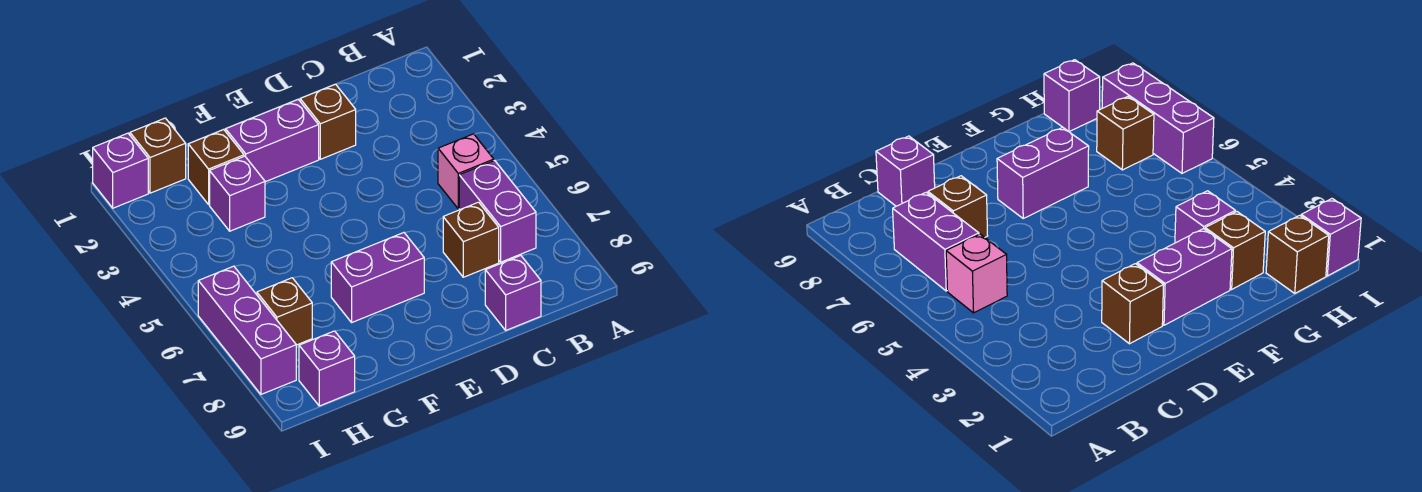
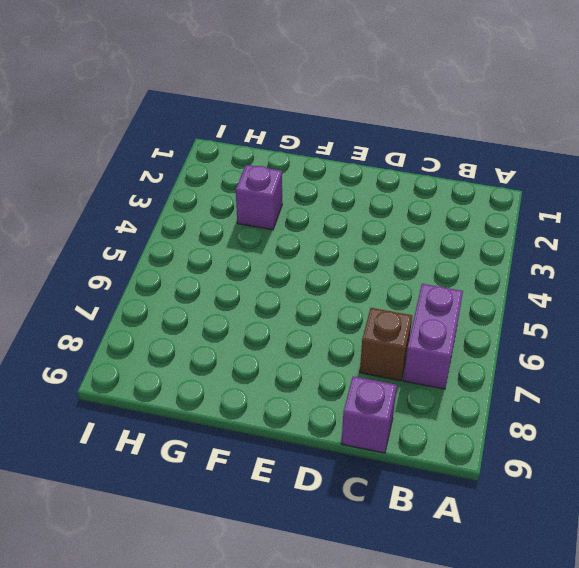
none -> pink 1x1 brick [438,134,494,209]
none -> brown 1x1 brick [300,84,356,159]
none -> purple 1x2 brick [226,100,319,182]

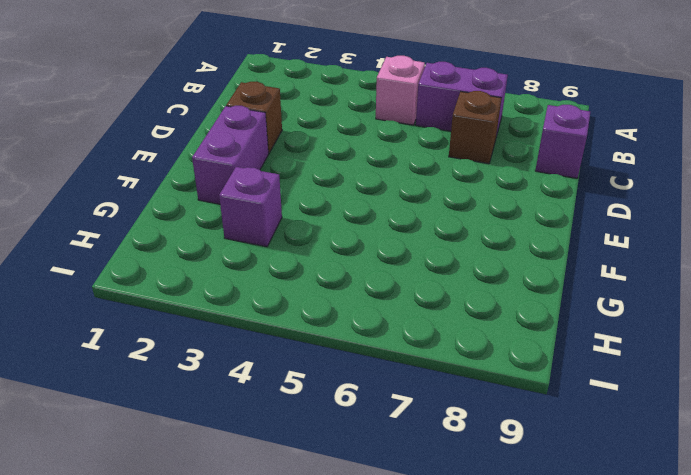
none -> purple 1x2 brick [331,233,424,322]
none -> brown 1x1 brick [188,129,244,204]
none -> brown 1x1 brick [130,118,186,193]

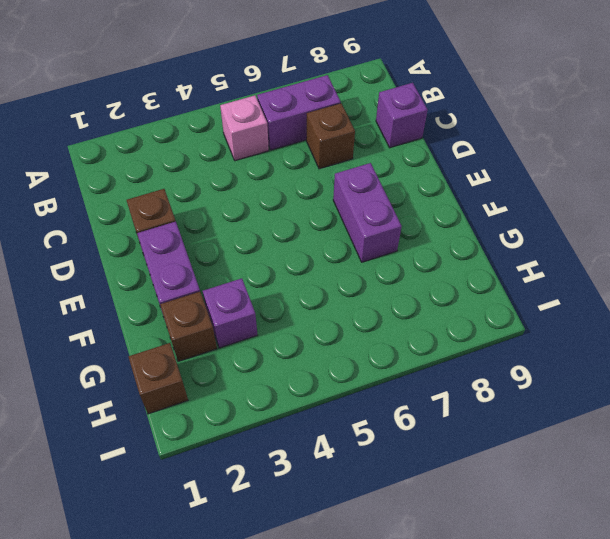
none -> brown 1x1 brick [257,278,312,345]
none -> purple 1x1 brick [299,331,355,406]
none -> purple 1x1 brick [93,133,148,208]

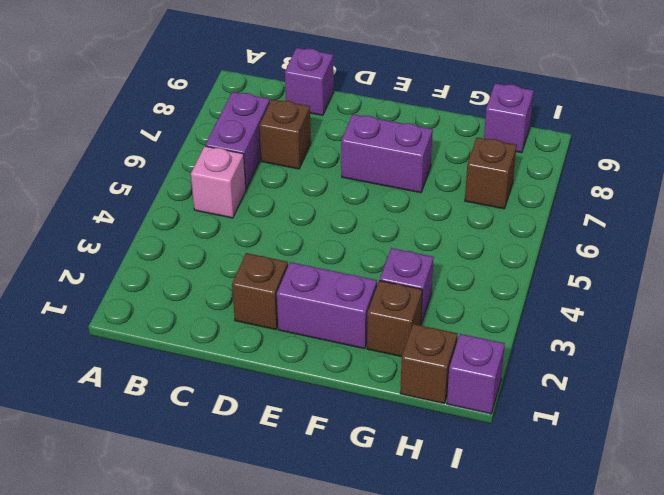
none -> purple 1x3 brick [198,266,296,394]

